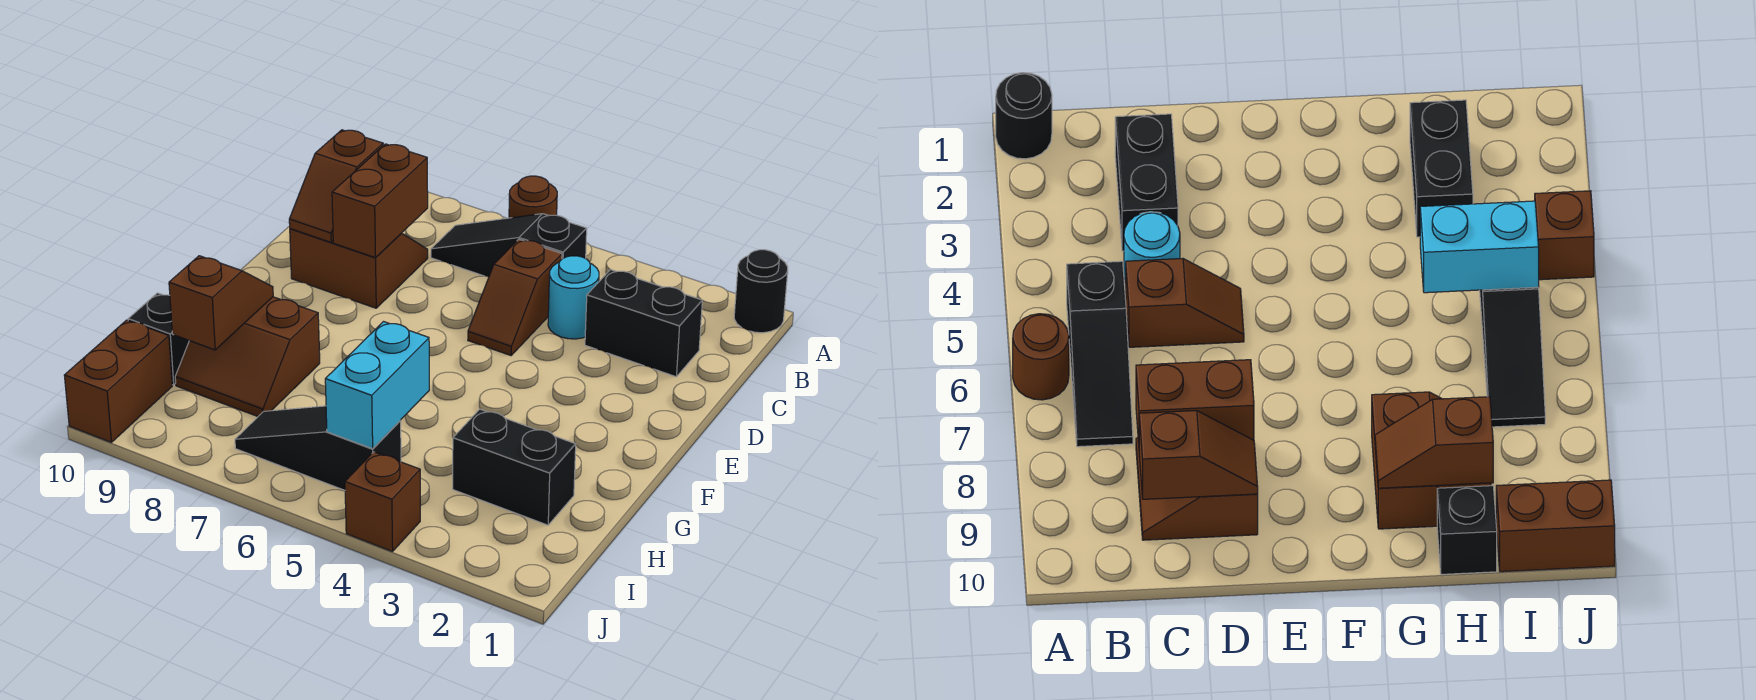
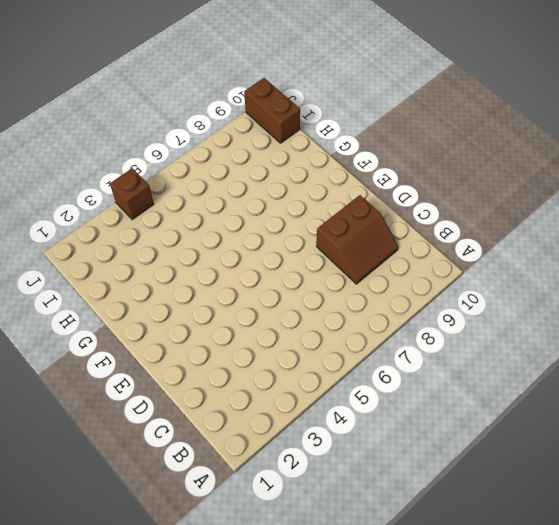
none -> black 1x1 round brick [734,250,788,333]
none -> brown 1x1 round brick [509,176,557,218]
none -> black 1x3 slope [431,214,587,277]

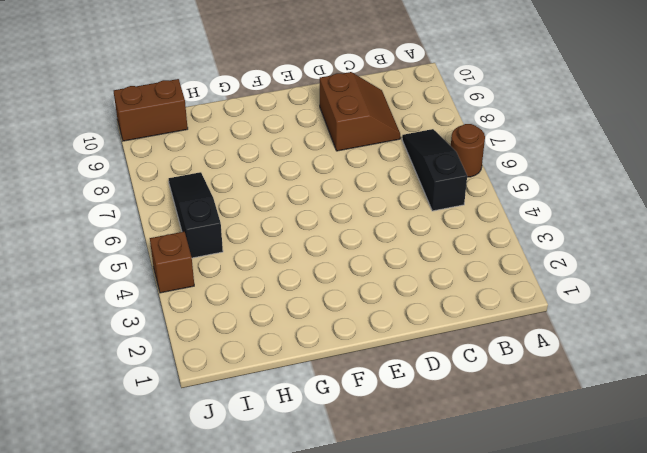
none -> black 1x1 round brick [734,250,788,333]
none -> black 1x2 brick [585,270,702,377]
none -> cyan 1x1 round brick [548,256,599,339]

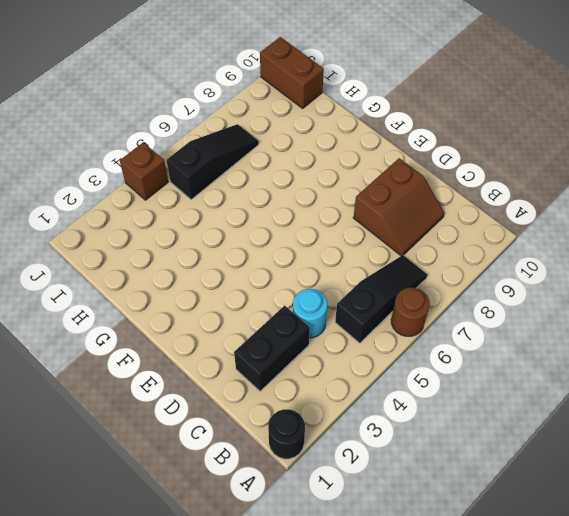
none -> brown 1x2 slope [468,239,562,356]
none -> brown 2x2 slope [175,297,320,416]
none -> black 1x2 brick [453,409,576,525]

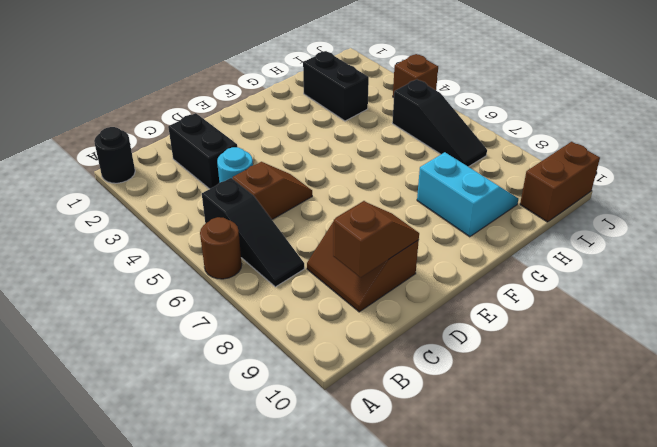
cyan 2x2 slope [417,152,518,237] -> brown 2x2 slope [175,297,320,416]
none -> black 1x1 brick [128,293,189,385]
none -> brown 1x2 brick [332,144,428,258]
none -> brown 1x2 slope [169,256,273,350]

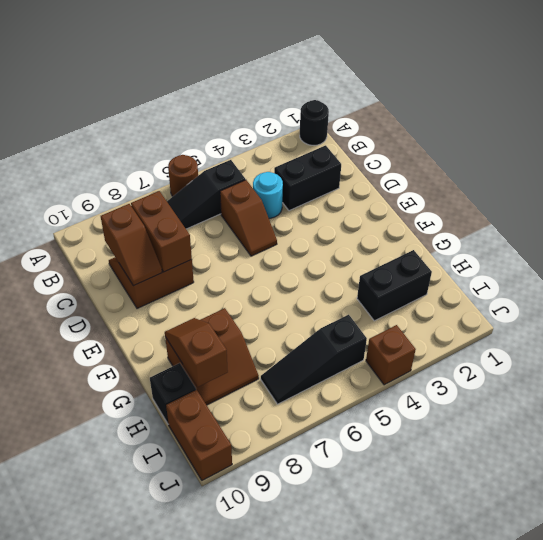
none -> cyan 1x2 brick [325,322,429,449]

